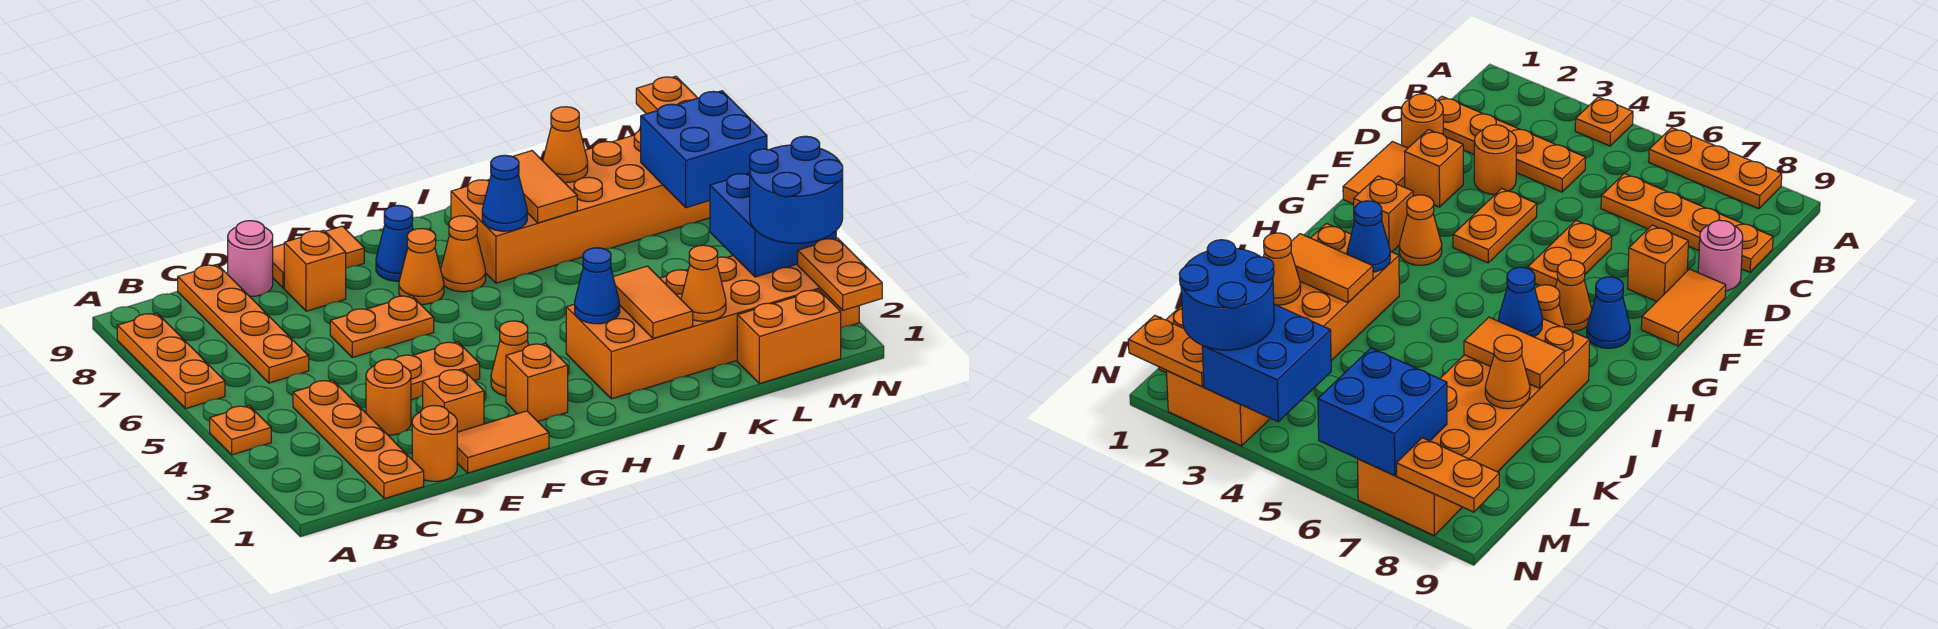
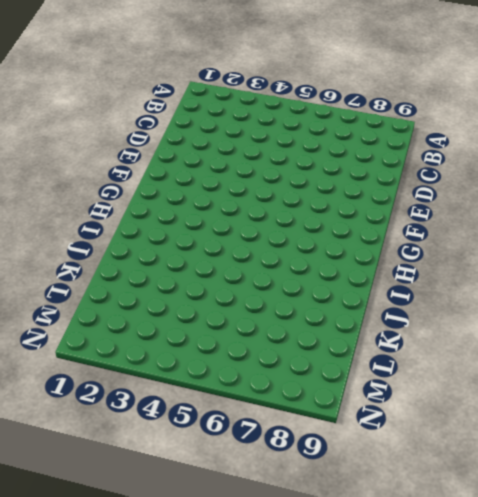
none -> orange 1x1 plate [210,406,271,455]
none -> orange 1x3 plate [117,313,225,409]
none -> orange 1x4 plate [293,380,424,499]
none -> orange 1x4 plate [178,264,309,383]

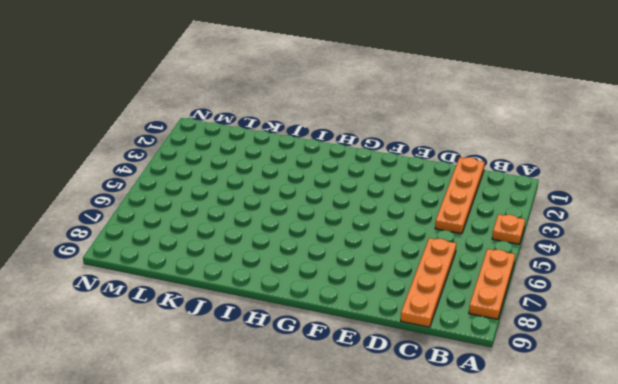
none -> orange 1x1 round brick [412,406,457,481]
none -> orange 1x1 round brick [366,359,411,435]
none -> pink 1x1 round brick [228,221,273,296]
none -> orange 1x2 tile [457,411,549,473]

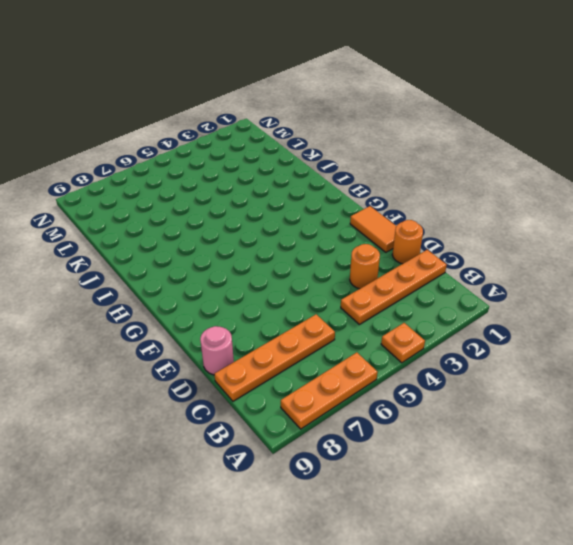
none -> orange 1x1 brick [423,369,484,432]
none -> orange 1x2 plate [395,342,480,400]
none -> orange 1x2 plate [330,295,434,357]
none -> orange 1x1 brick [284,230,346,311]

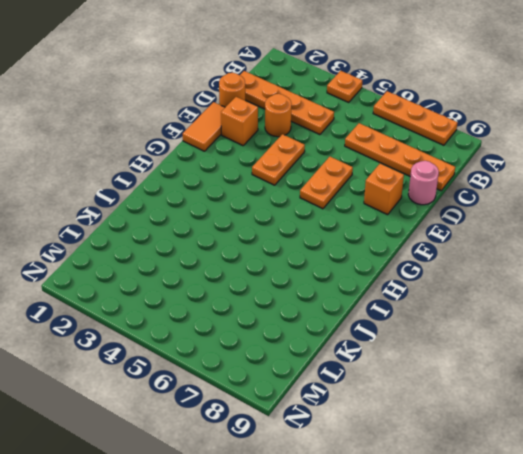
none -> orange 1x2 tile [273,226,364,288]
none -> orange 1x1 brick [506,343,568,421]
none -> orange 1x1 cone [491,321,529,396]
none -> orange 1x1 cone [399,228,444,304]

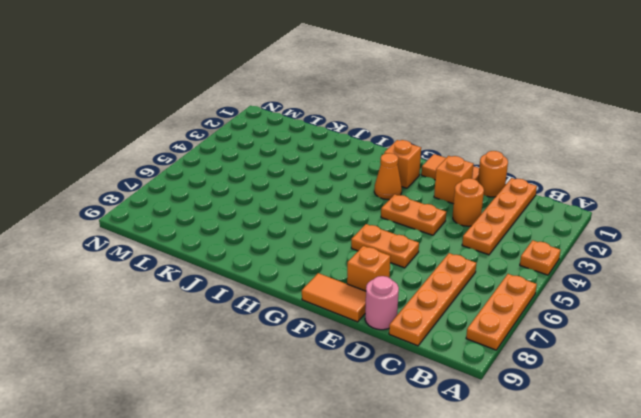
none -> orange 1x1 cone [399,228,444,304]
none -> blue 1x1 cone [376,205,413,281]
none -> orange 1x1 cone [441,216,486,292]
none -> orange 2x6 brick [566,256,859,399]

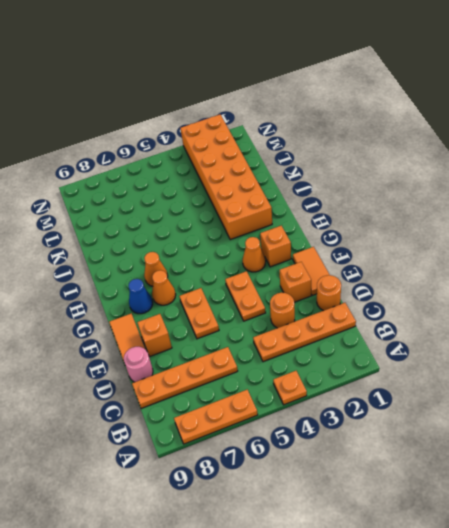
none -> orange 2x6 brick [451,130,710,283]
none -> orange 1x2 brick [737,290,841,384]
none -> blue 1x1 cone [575,248,620,324]
none -> blue 1x1 cone [482,155,527,231]

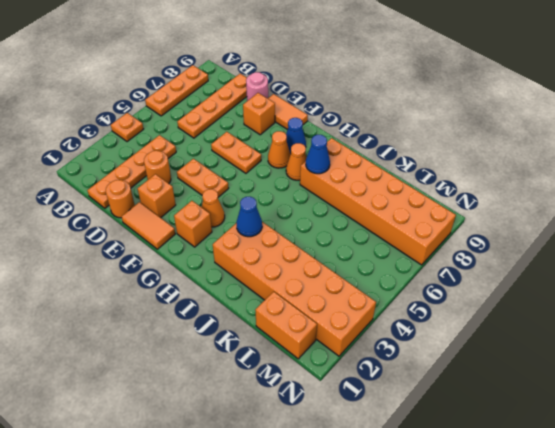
none -> orange 1x2 tile [613,266,693,338]
none -> orange 1x2 tile [513,151,577,223]
none -> orange 1x1 cone [681,245,726,321]
none -> orange 1x1 cone [543,107,588,183]

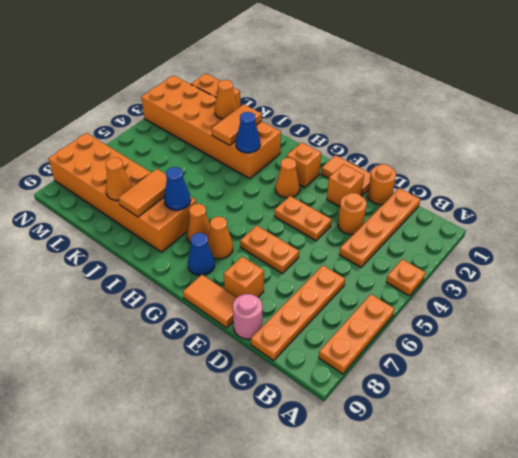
none -> blue 2x2 brick [710,173,836,277]
none -> blue 2x2 brick [641,91,767,208]
none -> orange 1x2 plate [798,238,882,310]
none -> orange 1x2 plate [636,76,697,114]

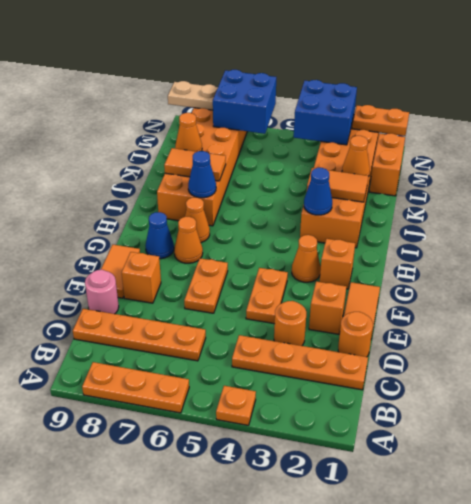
tan 1x2 plate [168,81,218,110] -> orange 1x2 plate [636,76,697,114]
none -> blue 2x2 round brick [750,136,843,243]

